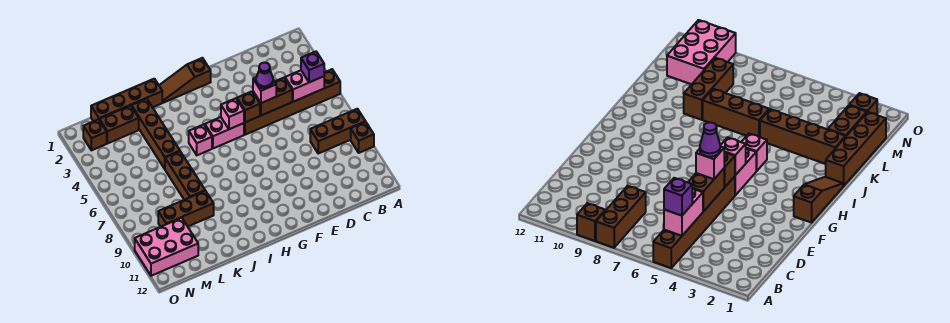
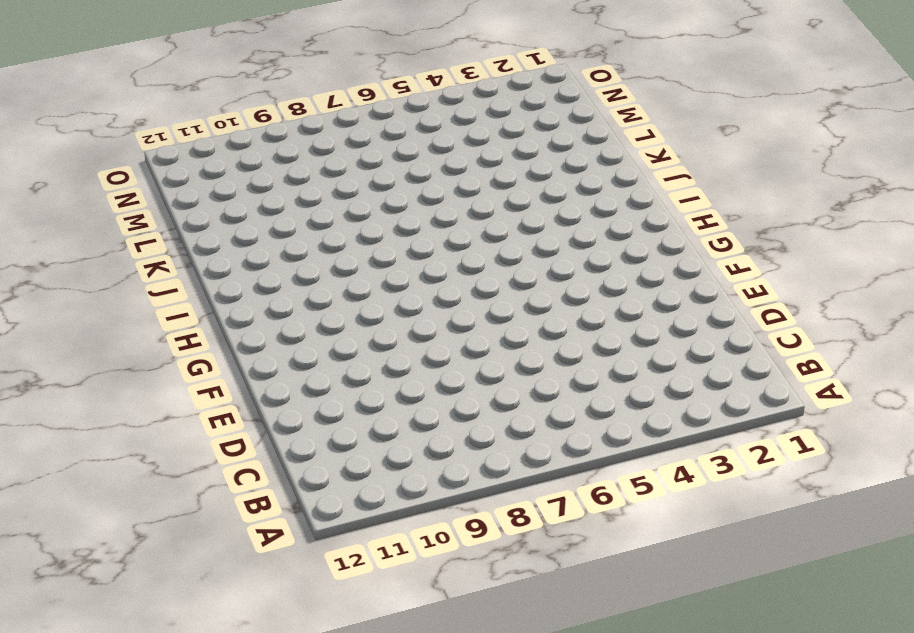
none -> brown 1x6 brick [244,69,340,135]
none -> brown 1x3 brick [310,109,366,153]
none -> brown 1x1 brick [351,122,374,153]

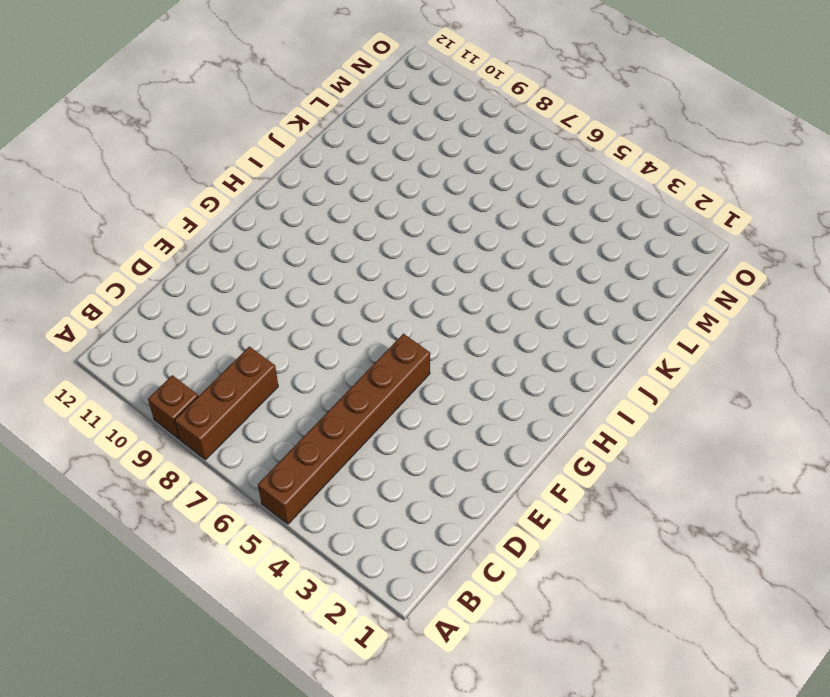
none -> brown 1x3 slope [159,58,211,103]
none -> pink 1x2 brick [205,117,244,148]
none -> pink 1x1 brick [189,125,212,155]

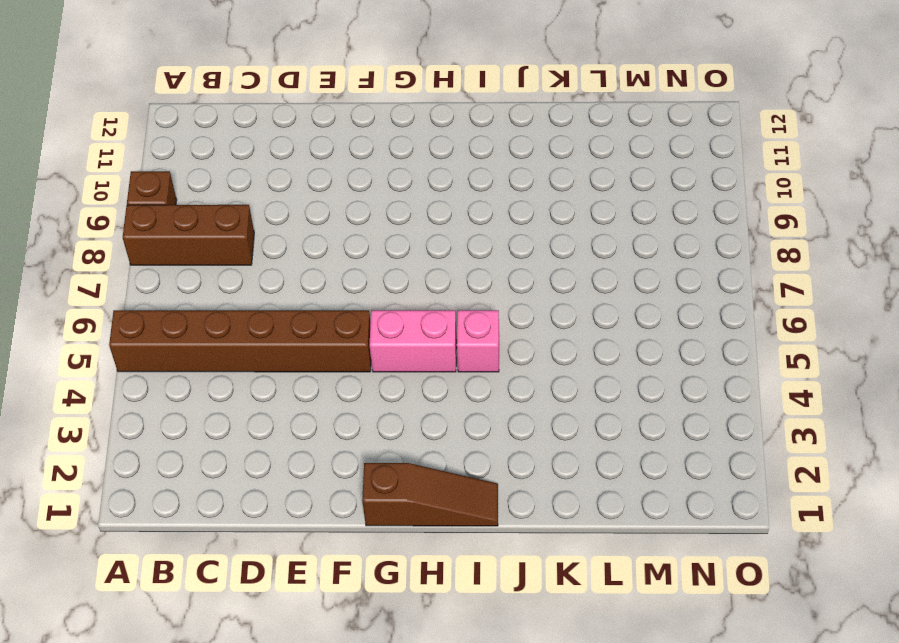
none -> brown 1x4 brick [91,79,162,121]
none -> brown 1x4 brick [132,99,180,169]
none -> brown 1x3 brick [165,152,205,200]

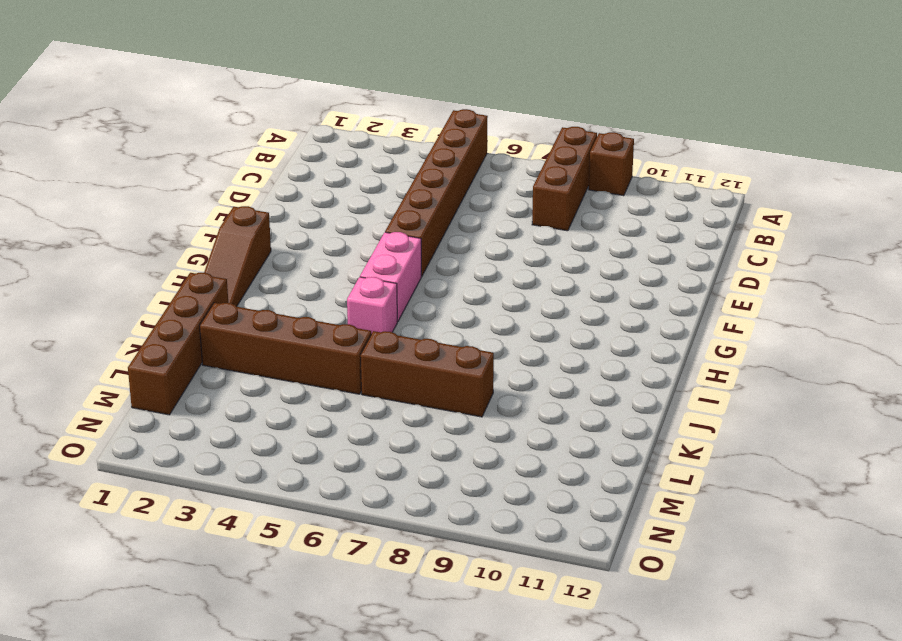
none -> brown 1x3 brick [158,191,214,227]
none -> brown 1x2 brick [100,106,139,144]
none -> pink 2x3 brick [135,218,198,276]

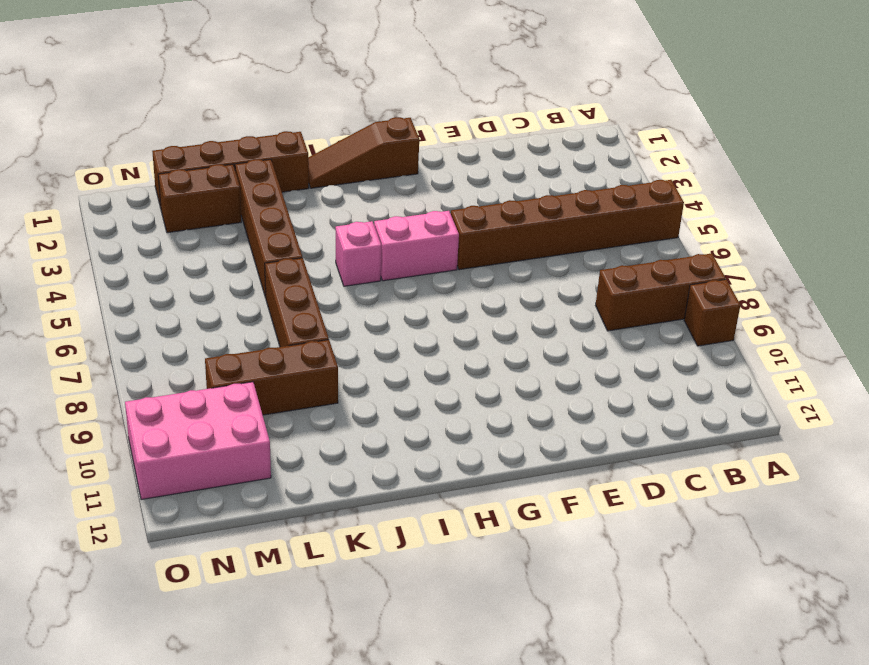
none -> brown 1x1 brick [83,119,107,150]
none -> pink 1x2 brick [285,70,324,102]
none -> brown 1x2 brick [253,78,292,115]

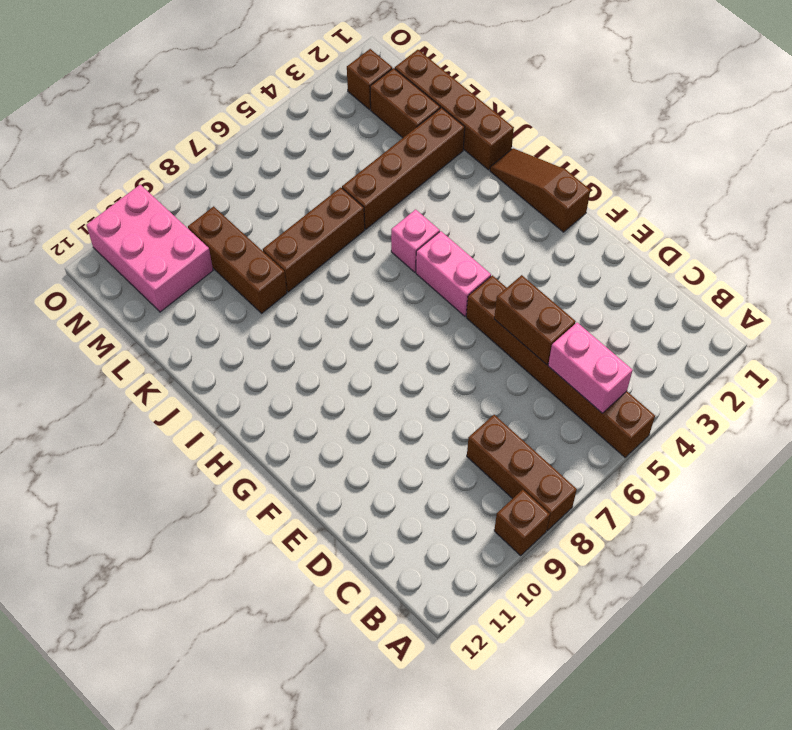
none -> brown 1x1 brick [237,91,260,122]
none -> pink 1x1 brick [221,98,244,129]
none -> purple 1x1 brick [301,52,324,82]

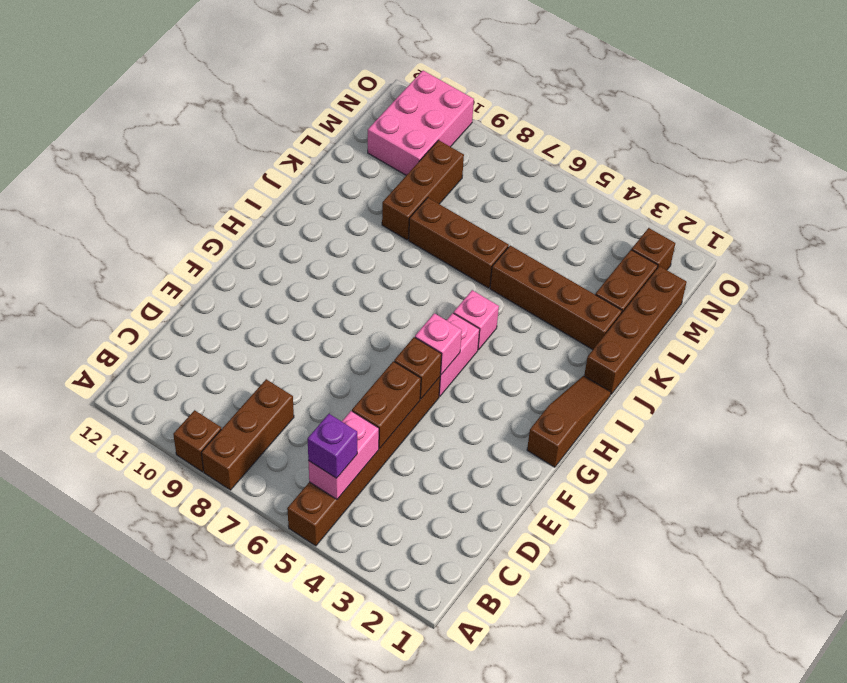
none -> pink 1x1 brick [253,77,276,103]
none -> purple 1x1 cone [256,62,273,88]

